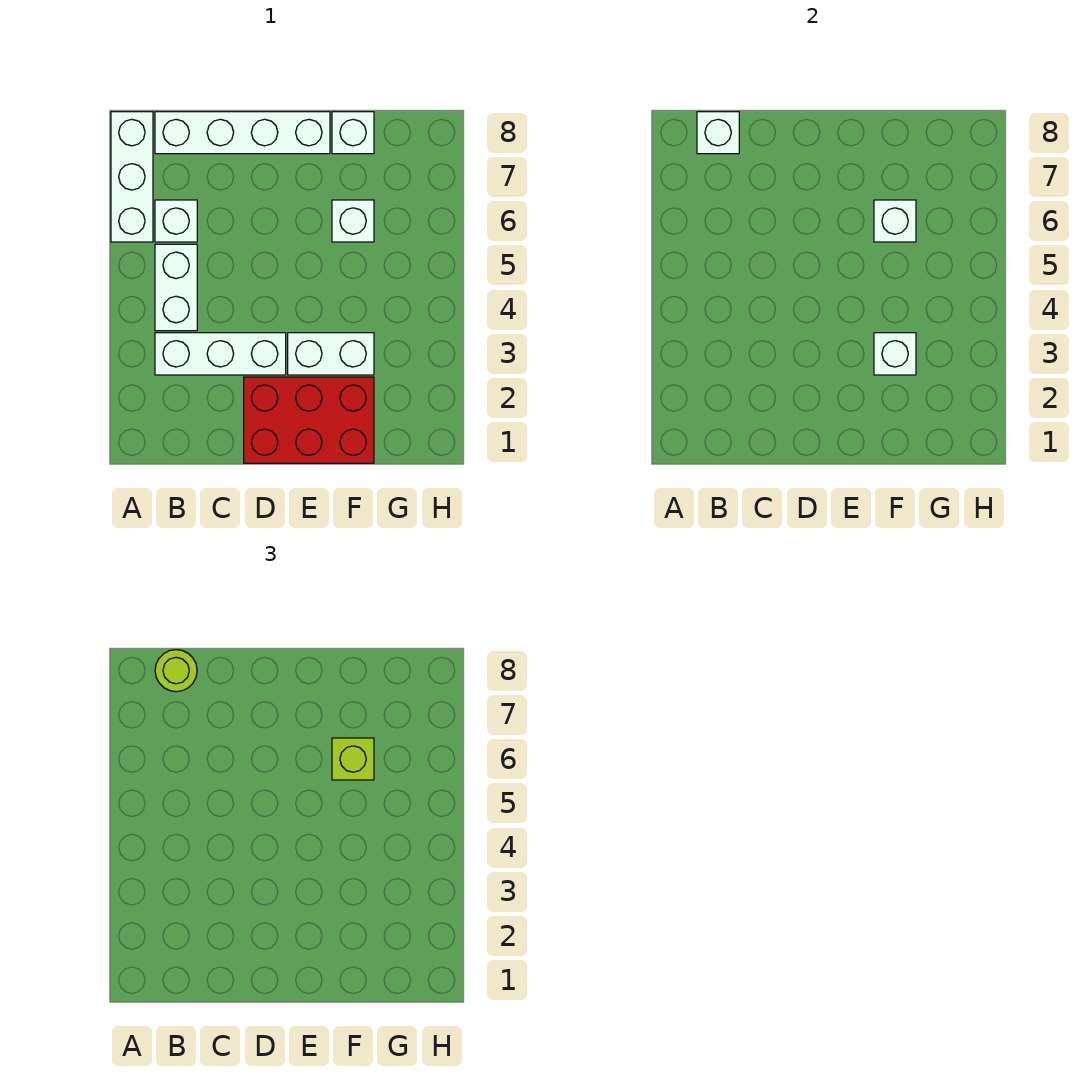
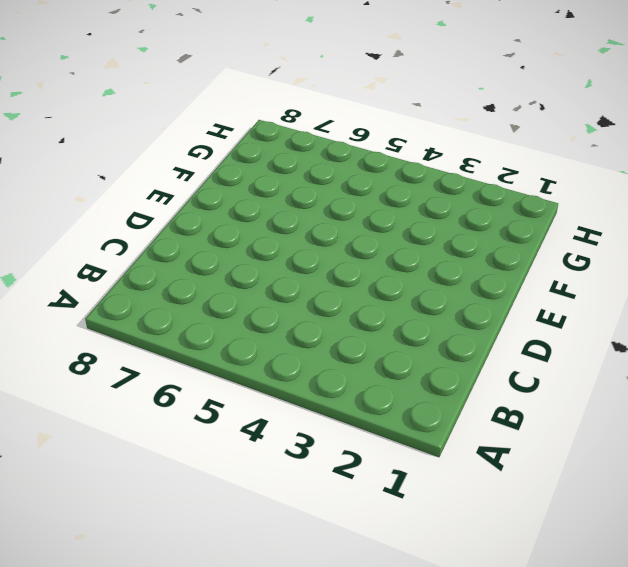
none -> white 1x3 brick [111,112,153,242]
none -> white 1x3 brick [155,333,286,375]
none -> white 1x2 brick [155,244,197,331]

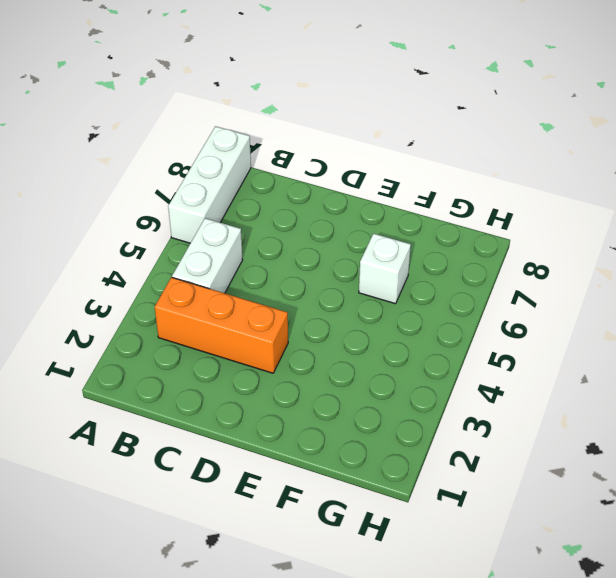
orange 1x3 brick [155,277,288,373] -> white 1x3 brick [155,333,286,375]
none -> white 1x1 brick [155,200,197,242]
none -> white 1x4 brick [155,112,330,154]
none -> red 2x3 brick [244,377,374,463]

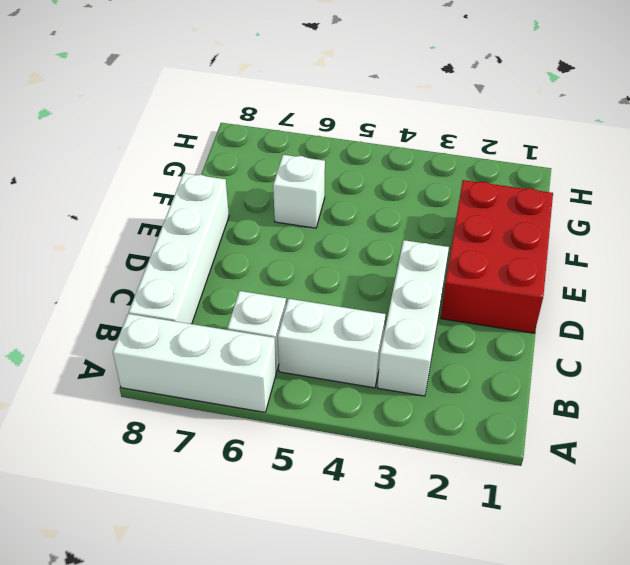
none -> white 1x2 brick [288,333,374,375]
none -> white 1x1 brick [332,112,374,154]
none -> white 1x1 brick [697,112,739,154]

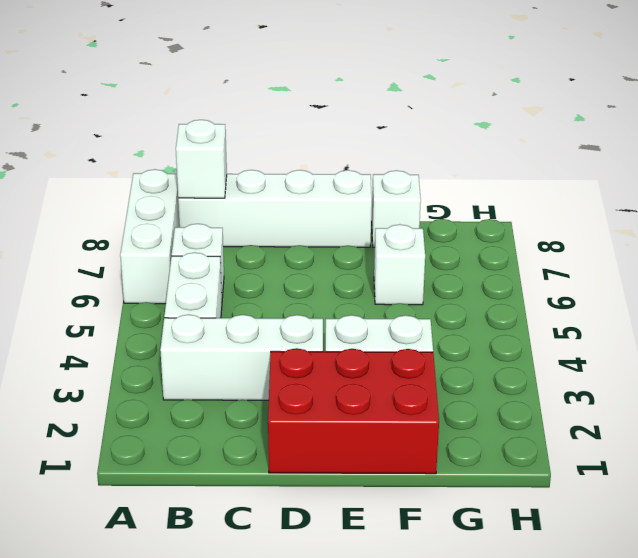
none -> white 1x1 brick [874,333,916,375]
none -> white 1x1 brick [874,200,916,242]
none -> lime 1x1 round brick [155,650,197,692]

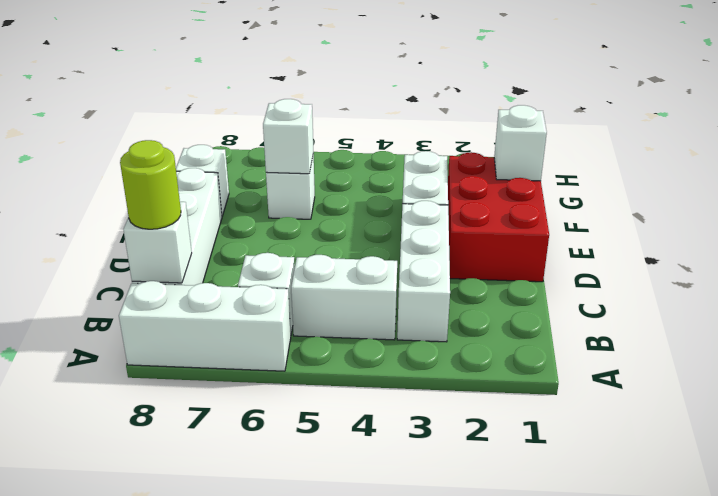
white 1x1 brick [494,105,547,181] -> white 1x1 brick moved to [874,333,916,375]
none -> lime 1x1 brick [332,738,374,780]

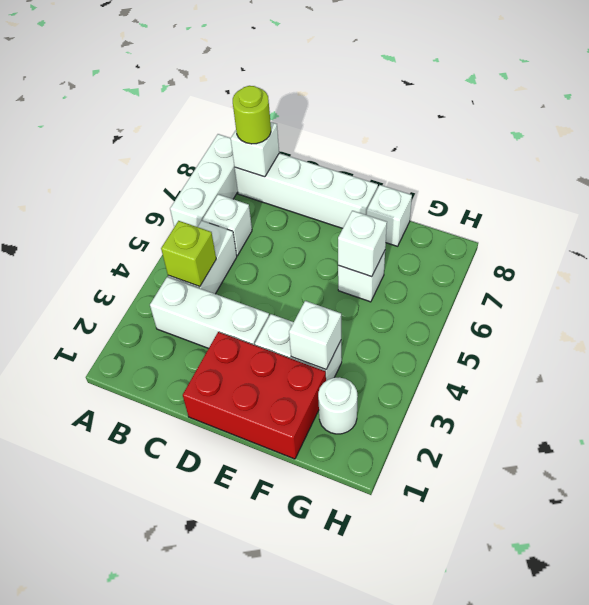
lime 1x1 brick [161,221,216,287] -> lime 1x1 brick moved to [332,738,374,780]
white 1x1 round brick [318,377,358,434] -> none

